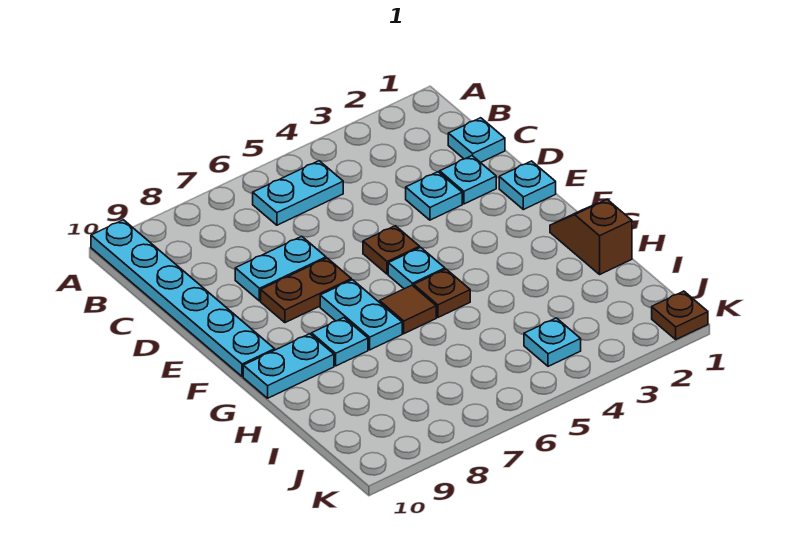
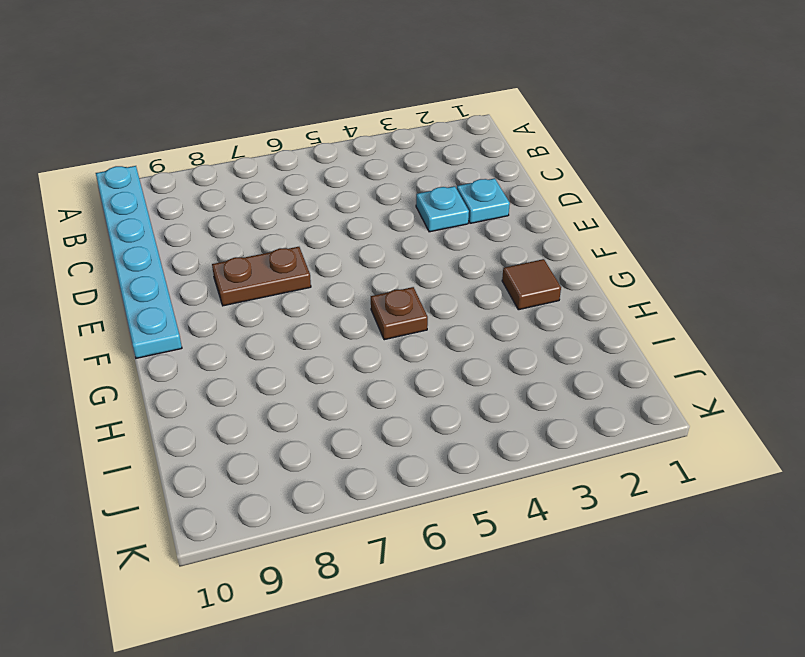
brown 1x1 tile [502,259,561,310] -> brown 1x1 tile moved to [380,285,436,334]
none -> cyan 1x2 plate [253,161,343,225]
none -> cyan 1x1 plate [448,118,505,163]
none -> cyan 1x2 plate [235,236,326,301]

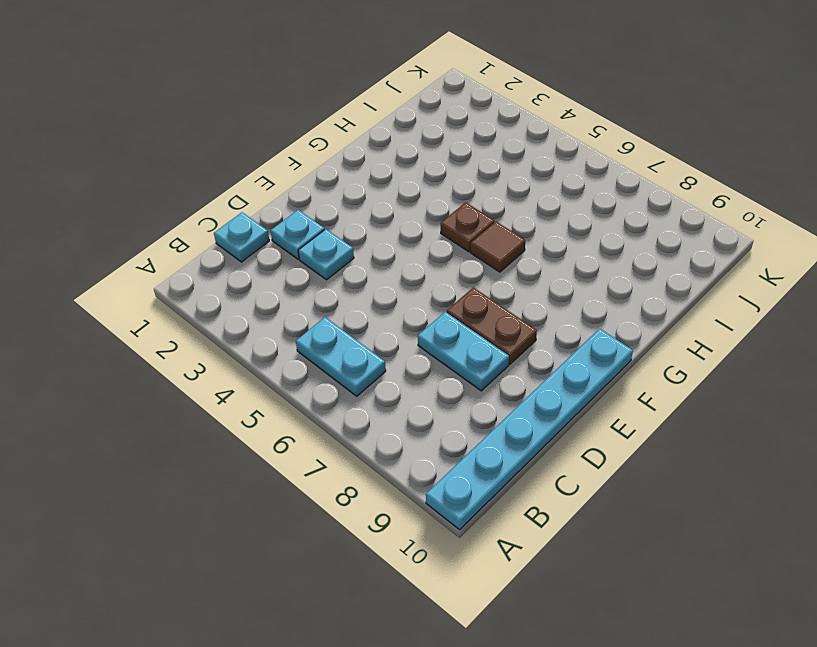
none -> cyan 1x1 plate [499,161,556,210]
none -> brown 1x1 plate [363,226,420,274]
none -> cyan 1x1 plate [388,247,445,289]

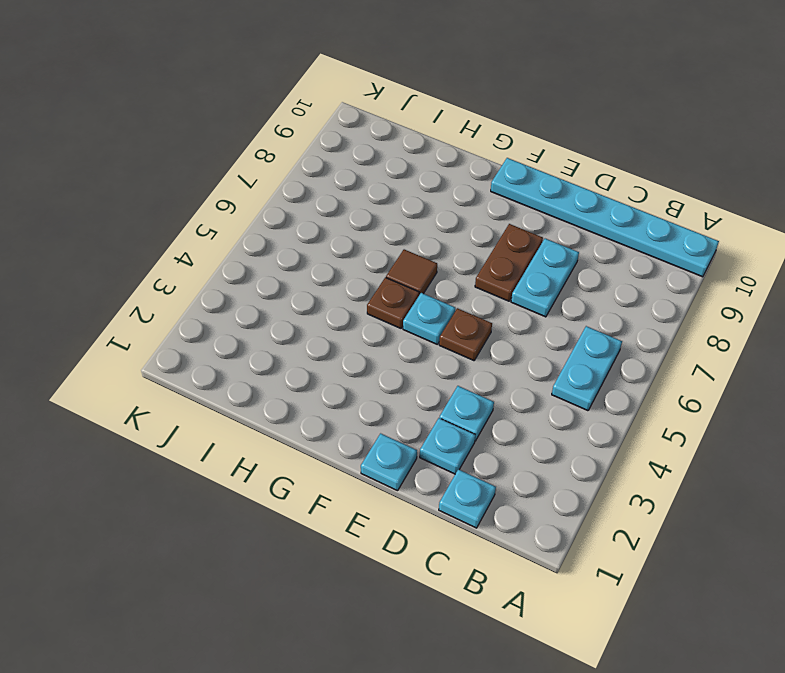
none -> cyan 1x2 plate [320,280,402,350]
none -> brown 1x2 slope [550,200,632,274]
none -> cyan 1x1 plate [311,318,368,366]

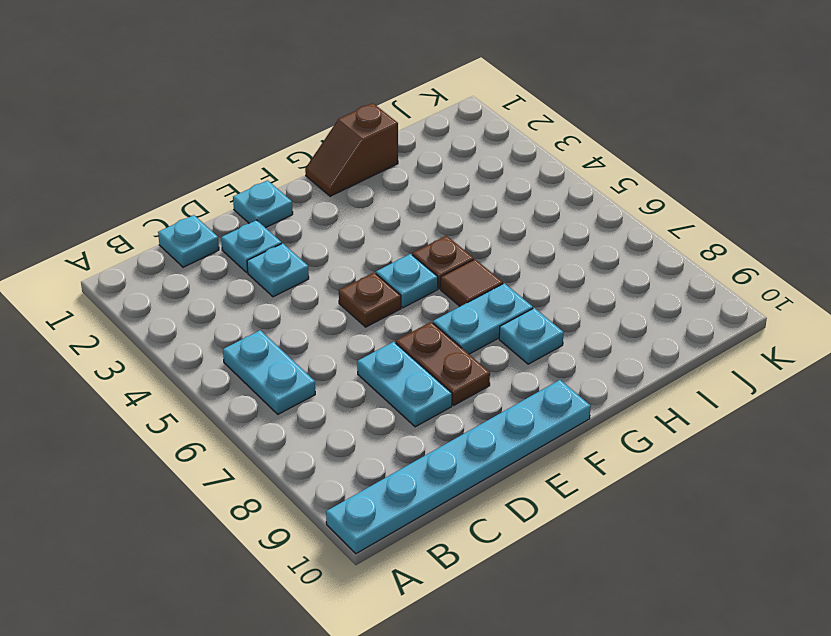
none -> cyan 1x2 plate [243,334,334,398]
none -> cyan 1x1 plate [524,318,581,366]
none -> brown 1x1 plate [652,291,708,339]

